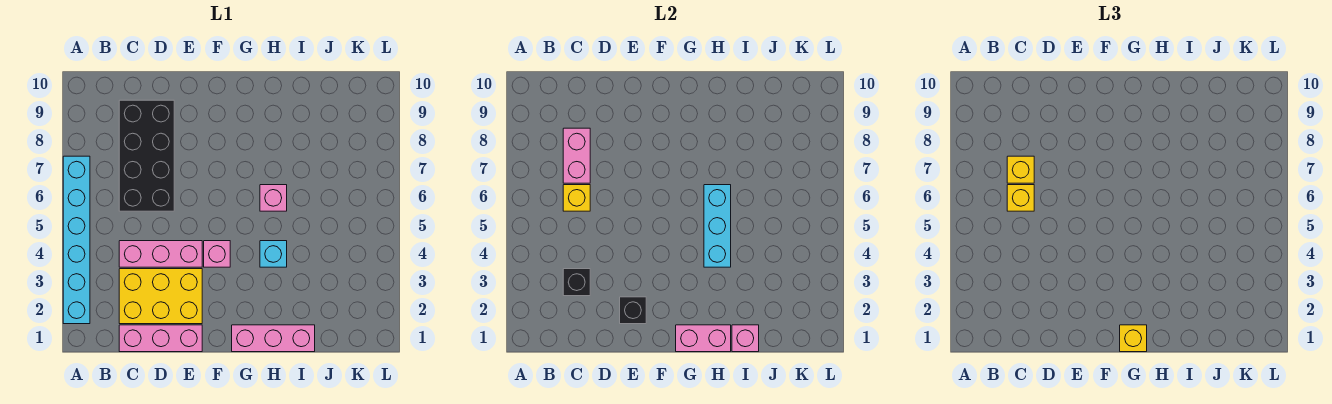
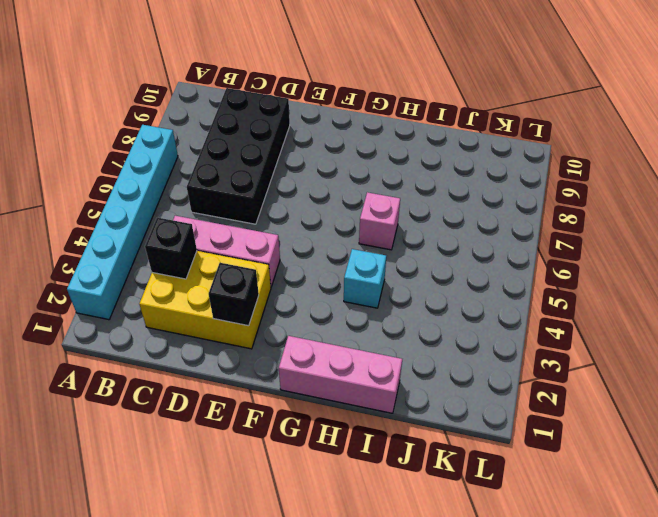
none -> pink 1x3 brick [119,325,202,352]
none -> pink 1x1 brick [204,241,230,267]
none -> yellow 1x1 brick [563,185,590,211]

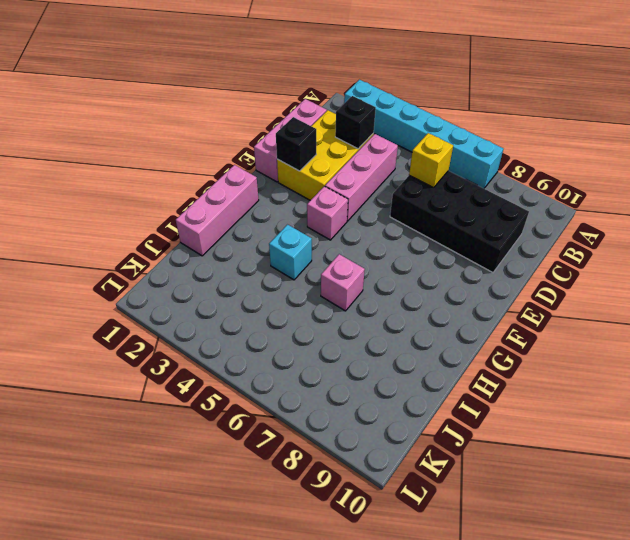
none -> pink 1x2 brick [563,128,590,183]
none -> pink 1x2 brick [676,325,731,352]
none -> cyan 1x3 brick [704,185,731,267]

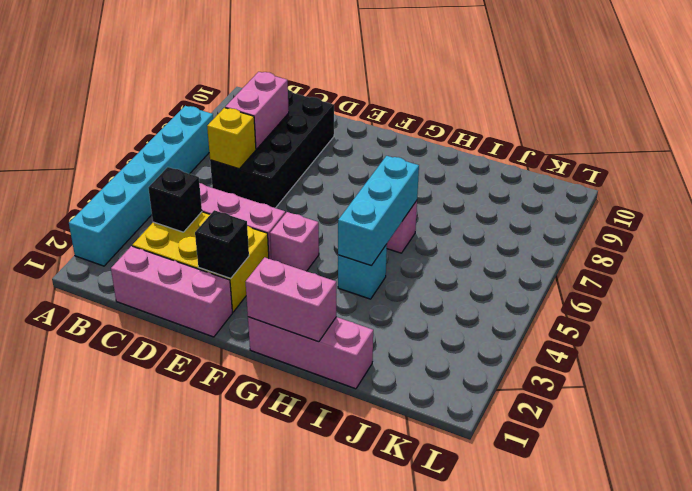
none -> pink 1x1 brick [732,325,759,352]
none -> yellow 1x1 brick [1007,185,1034,211]
none -> yellow 1x1 brick [1007,156,1034,183]

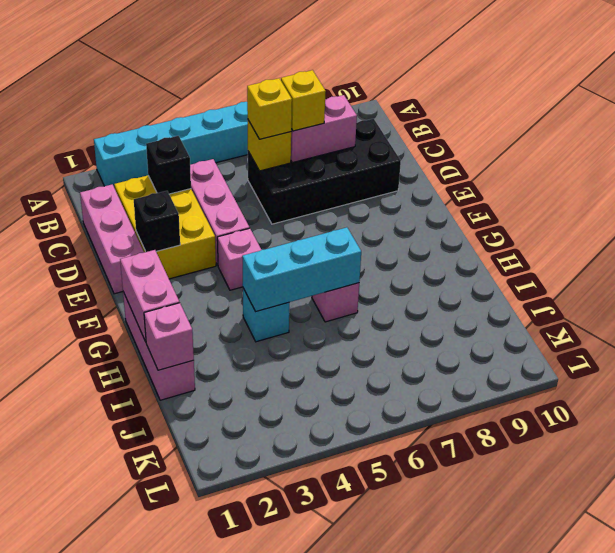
none -> yellow 1x1 brick [1120,325,1147,352]

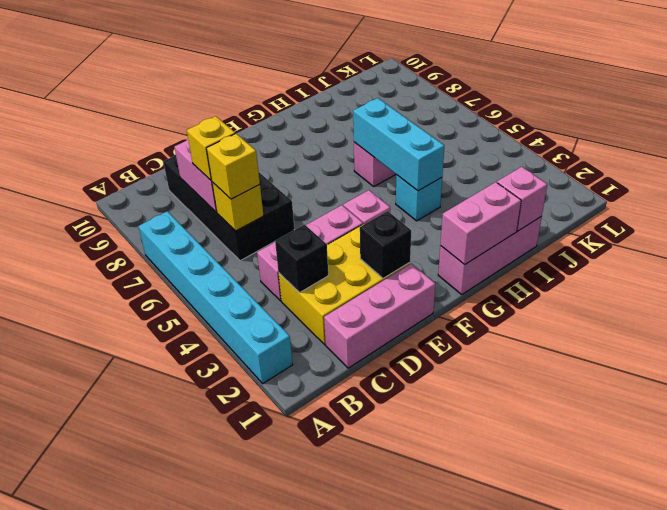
none -> yellow 1x1 brick [1120,325,1147,352]

